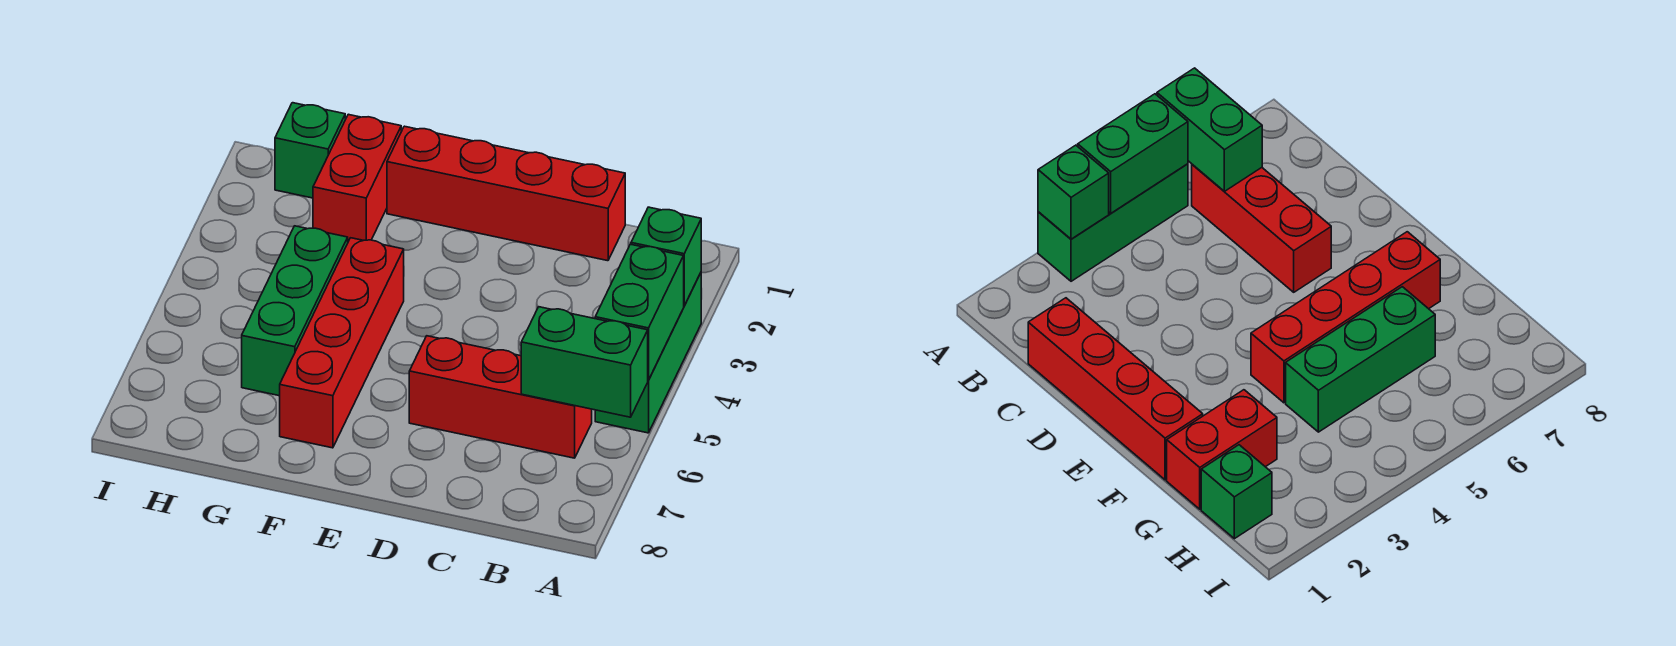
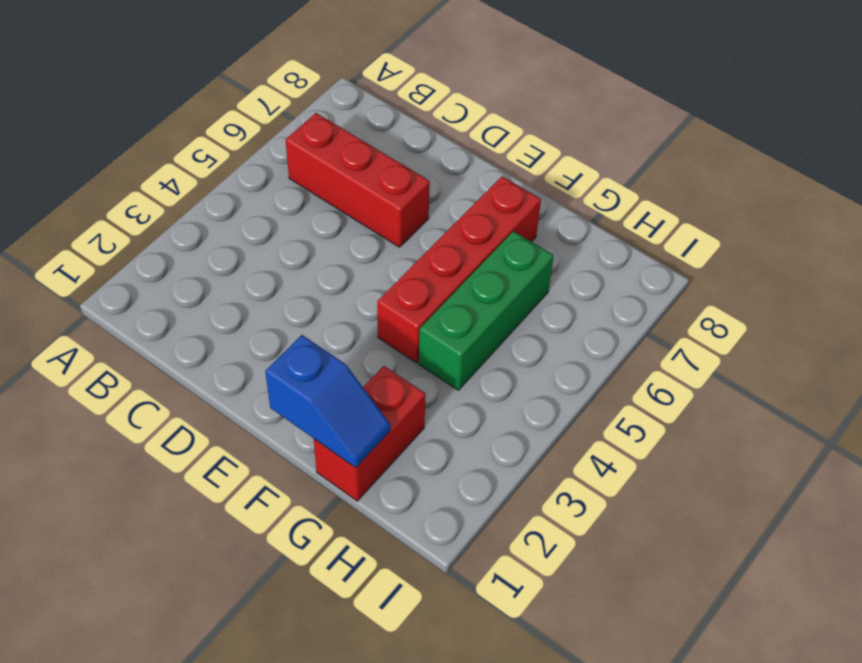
blue 1x2 slope [265,335,390,468] -> none
none -> green 1x3 brick [595,273,701,433]
none -> red 1x4 brick [387,126,625,261]

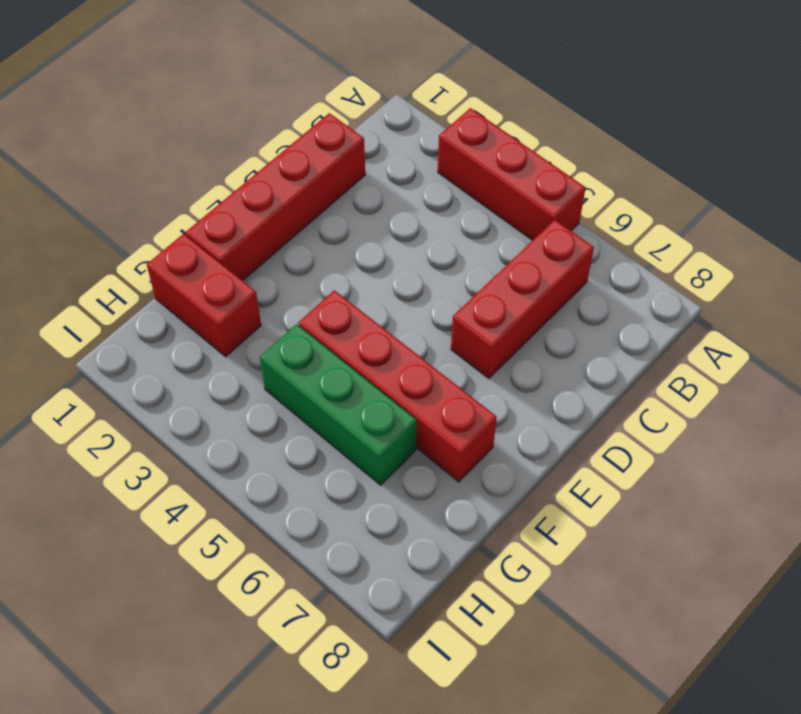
red 1x3 brick [438,108,586,240] -> green 1x3 brick [595,273,701,433]
none -> green 1x1 brick [275,103,345,198]
none -> green 1x1 brick [631,207,701,305]

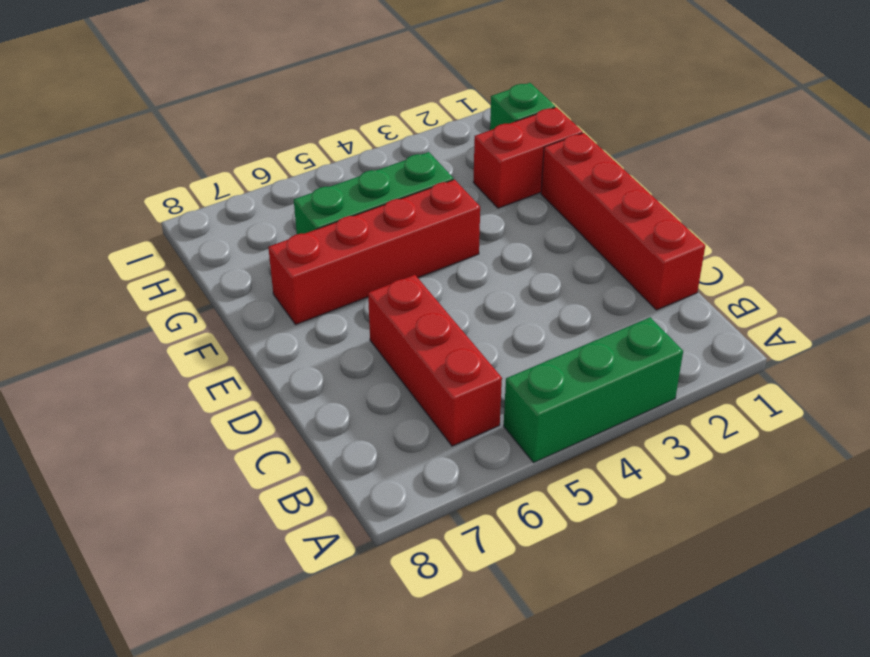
none -> green 1x1 brick [631,207,701,305]
none -> green 1x2 brick [595,244,684,380]

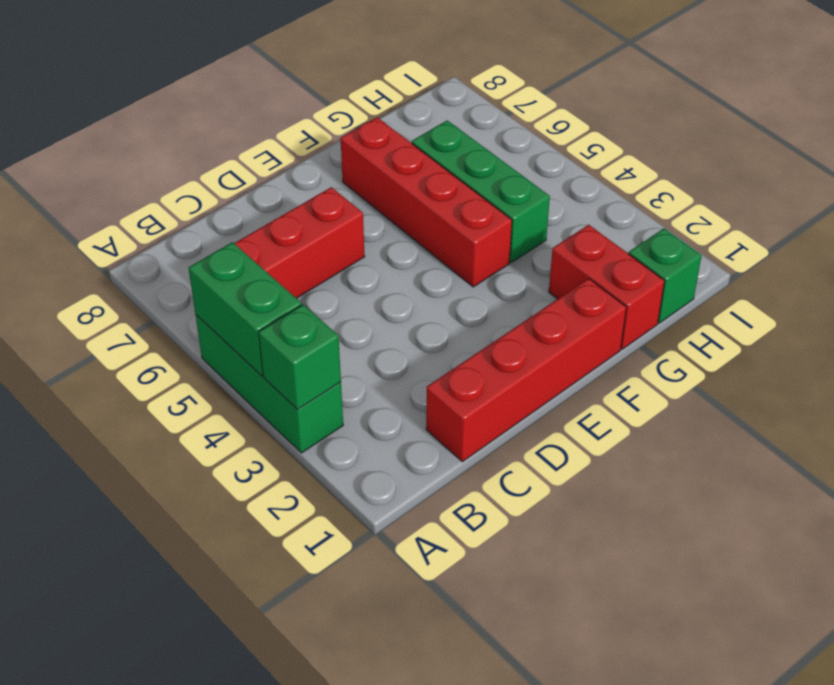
none -> green 1x2 brick [521,307,648,417]

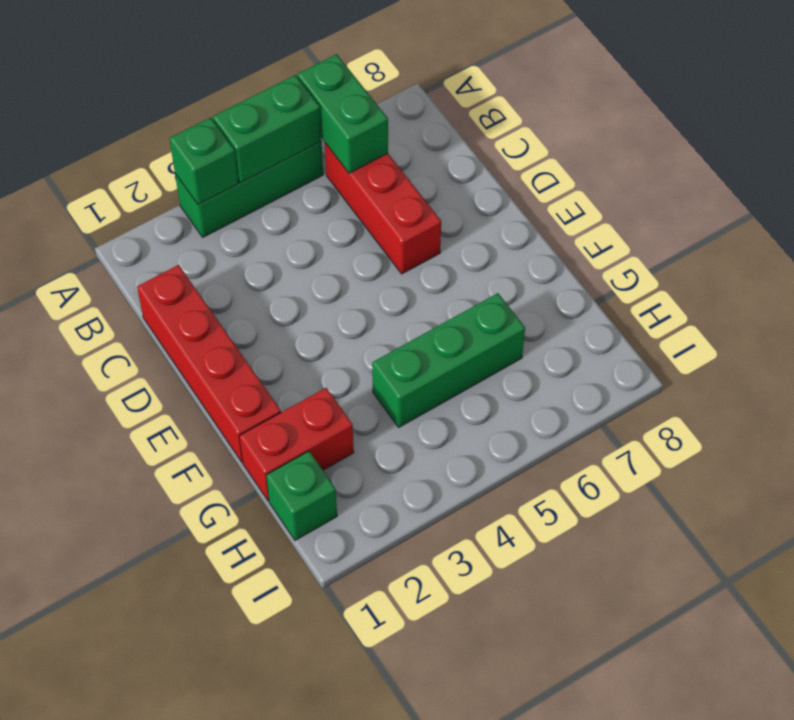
none -> red 1x4 brick [280,238,404,448]

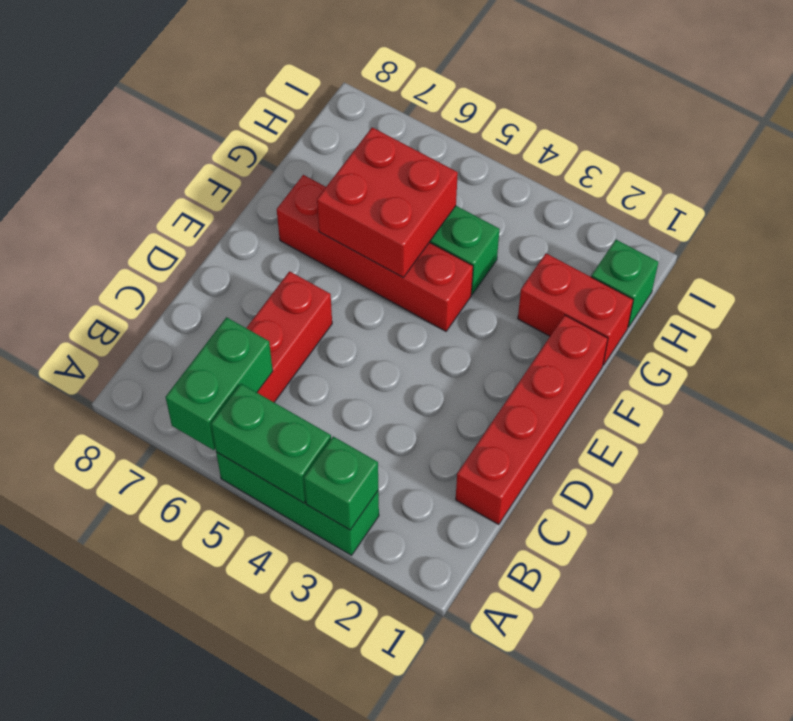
red 2x2 brick [317,128,458,277] -> none

